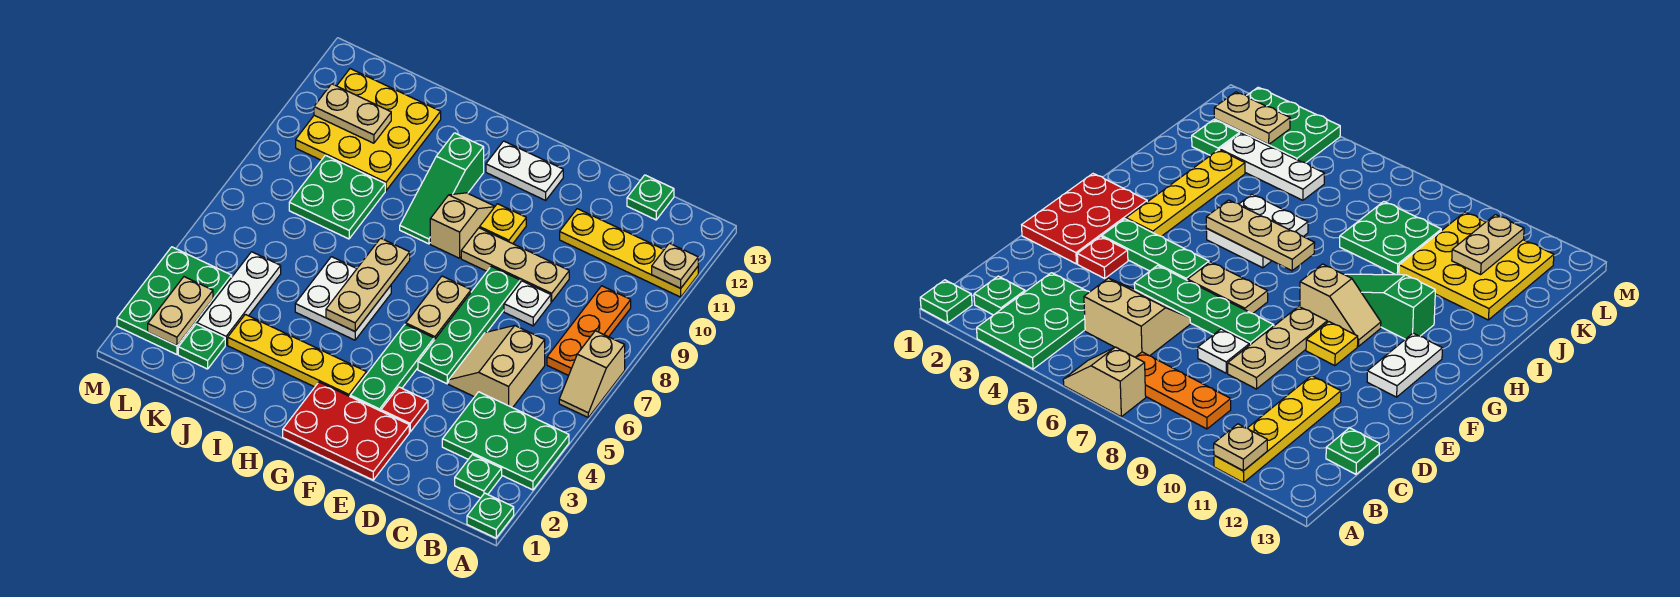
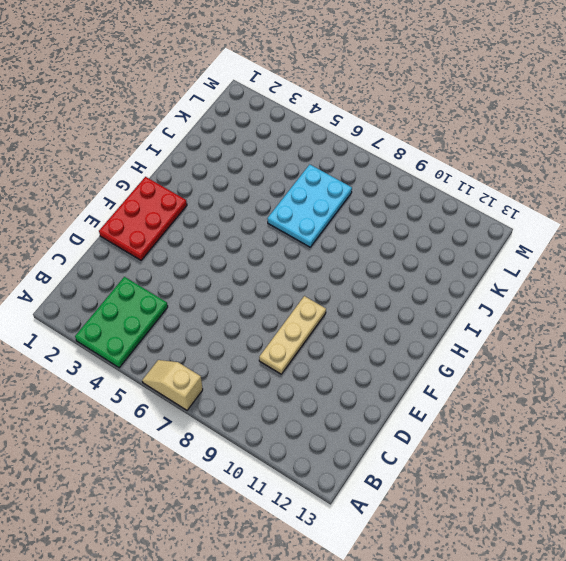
cyan 2x3 plate [267,164,352,247] -> white 2x2 plate [295,257,391,340]
none -> green 1x1 plate [467,493,514,538]
none -> yellow 1x4 plate [560,209,698,297]
none -> green 1x1 plate [455,455,502,498]
none -> orange 1x3 plate [547,286,631,376]

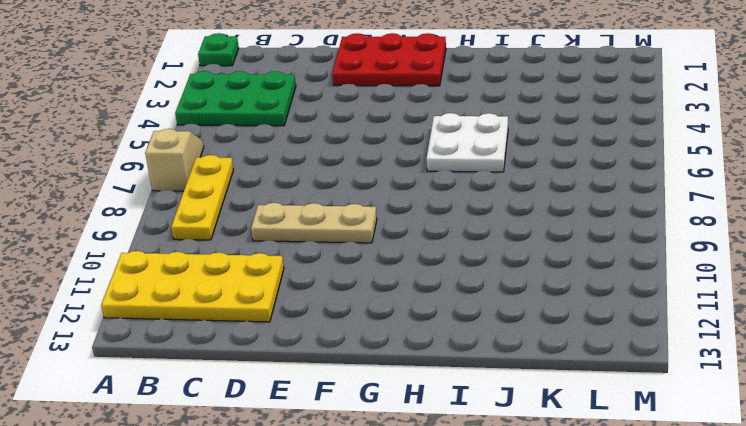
yellow 2x4 plate [101,251,284,322] -> yellow 1x4 plate [560,209,698,297]
yellow 1x3 plate [171,155,234,240] -> orange 1x3 plate [547,286,631,376]
none -> green 1x1 plate [455,455,502,498]
none -> tan 2x2 slope [449,326,545,408]
none -> green 1x1 plate [627,175,674,220]
none -> white 1x1 plate [504,281,551,326]

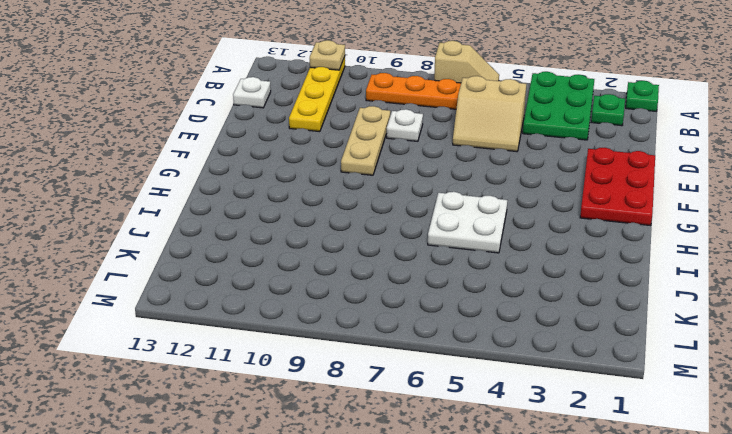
white 1x1 plate [233,77,271,108] -> green 1x1 plate [627,175,674,220]
none -> red 1x1 plate [381,387,428,432]
none -> green 1x4 plate [418,267,520,384]
none -> green 1x3 plate [350,324,434,411]
none -> tan 1x2 plate [406,276,471,340]

